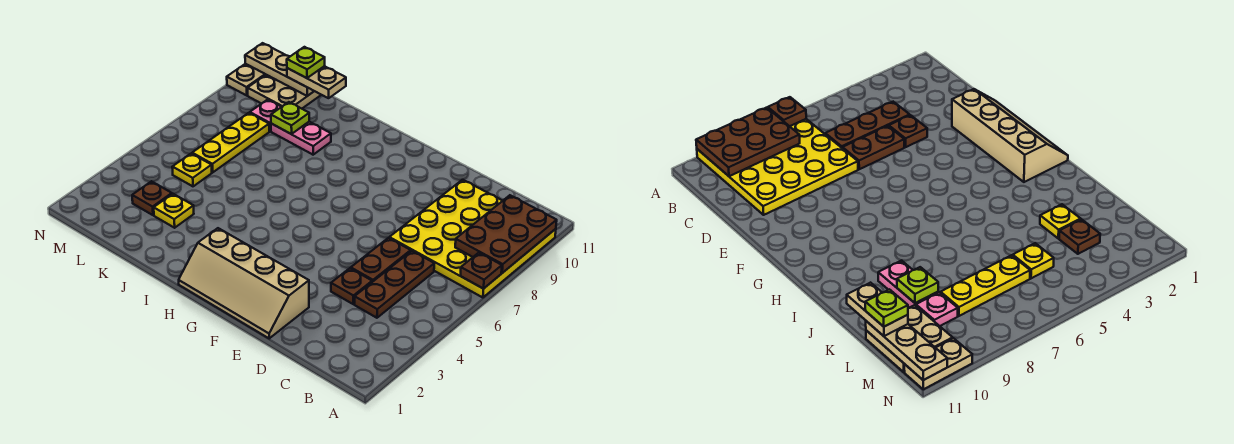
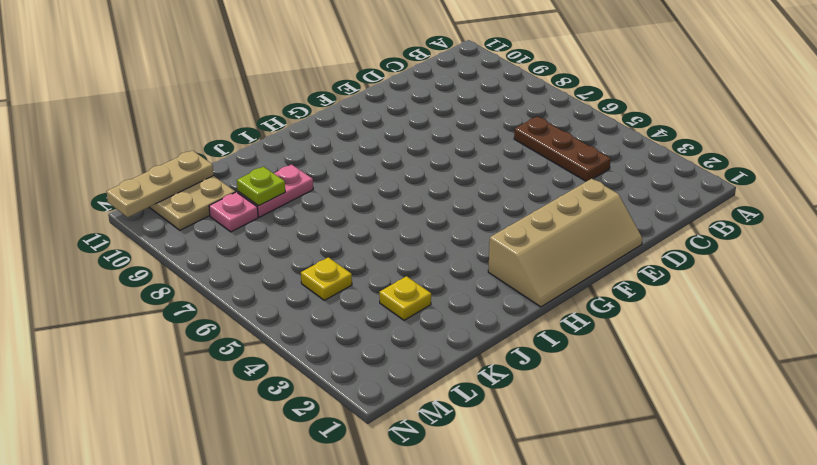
none -> yellow 4x4 plate [389,180,556,298]
none -> brown 1x1 plate [331,268,372,304]
none -> brown 1x2 plate [351,238,411,282]

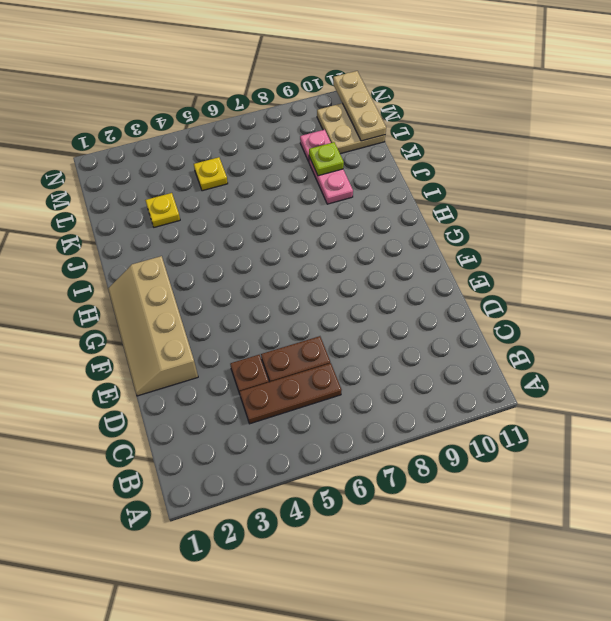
none -> yellow 4x4 plate [389,180,556,298]
none -> brown 1x1 plate [132,181,172,215]
none -> yellow 1x3 plate [192,113,269,172]

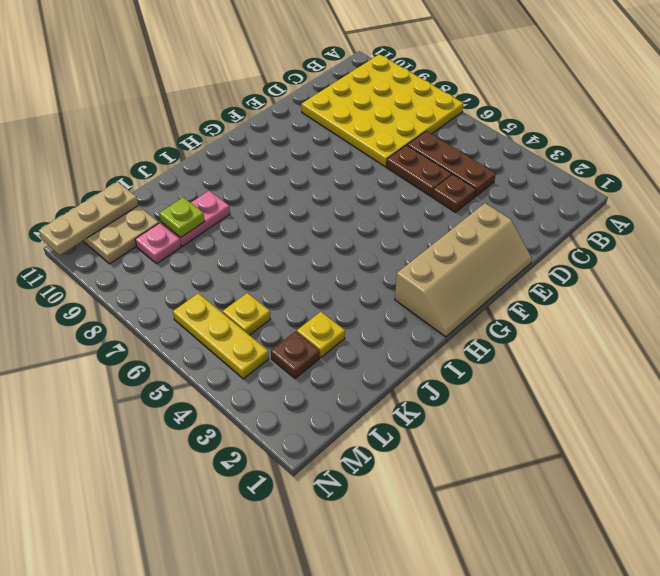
yellow 1x3 plate [173,293,269,379] -> yellow 1x3 plate moved to [192,113,269,172]
none -> tan 1x2 plate [227,64,266,95]
none -> brown 1x1 plate [460,253,502,289]
none -> brown 2x3 plate [455,195,557,273]

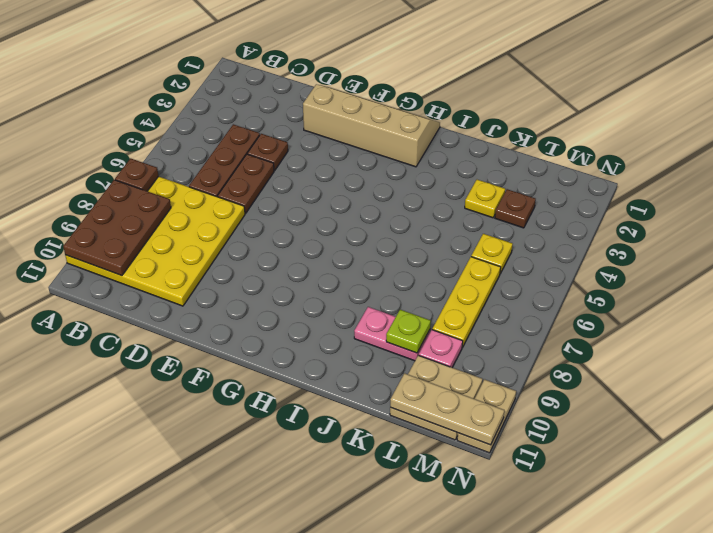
none -> tan 1x2 plate [287,66,346,98]
none -> lime 1x1 plate [287,47,325,78]

